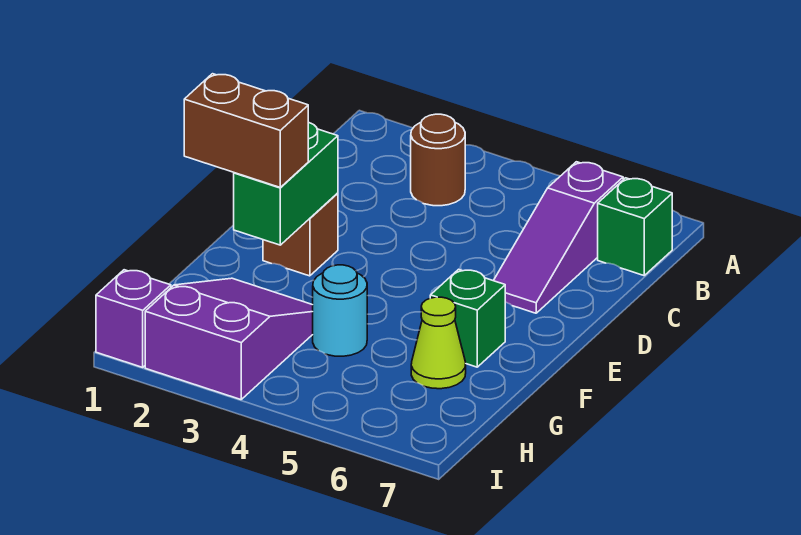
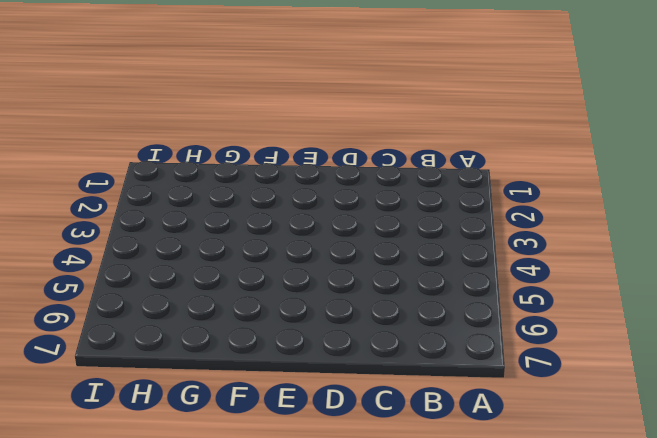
none -> brown 1x1 round brick [411,114,465,206]
none -> purple 1x3 slope [493,162,623,313]

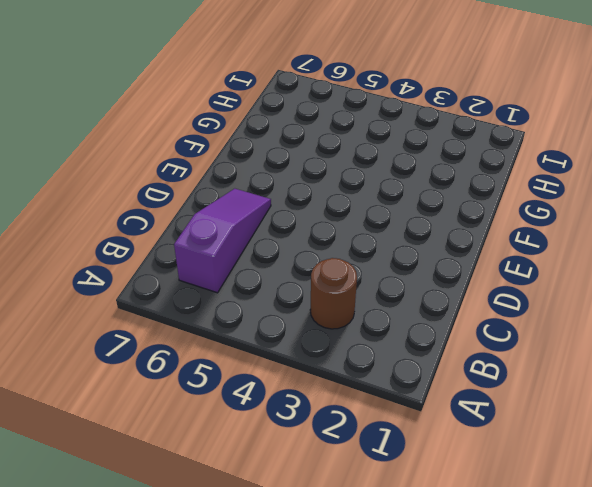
none -> green 1x1 brick [598,178,672,275]
none -> brown 1x1 brick [263,193,338,276]

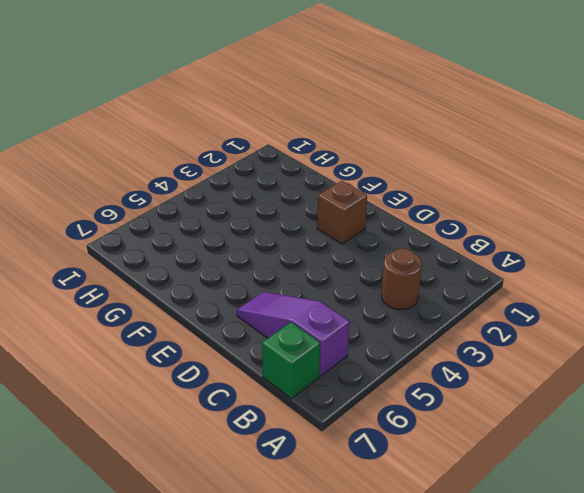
none -> green 1x1 brick [430,269,505,367]
none -> purple 2x3 slope [145,278,313,400]

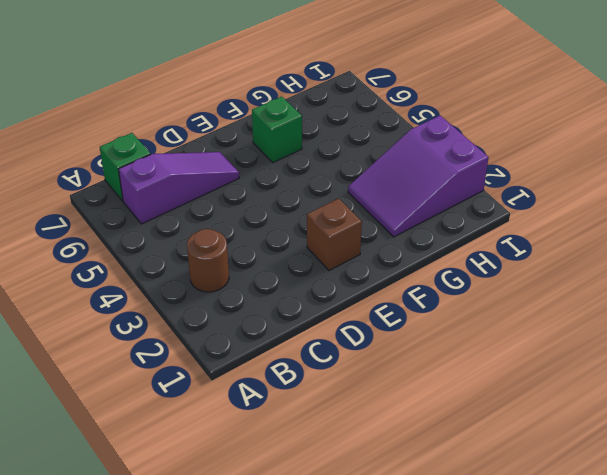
none -> cyan 1x1 round brick [313,265,367,356]
none -> lime 1x1 cone [411,297,466,389]

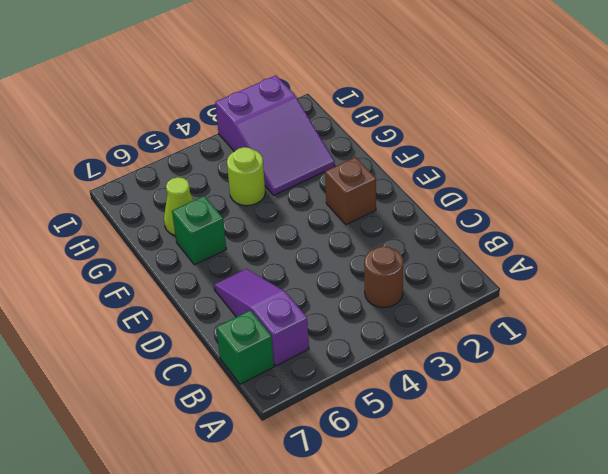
lime 1x1 round brick [227,147,265,206] -> cyan 1x1 round brick [313,265,367,356]
none -> purple 1x1 brick [96,270,171,367]
none -> green 1x2 brick [234,122,338,245]

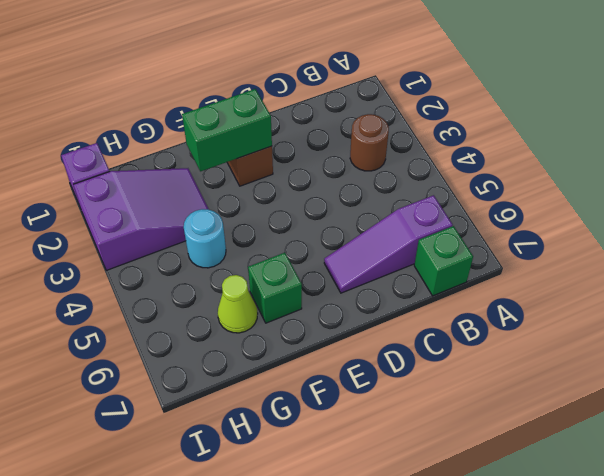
none -> brown 1x2 brick [184,74,308,187]

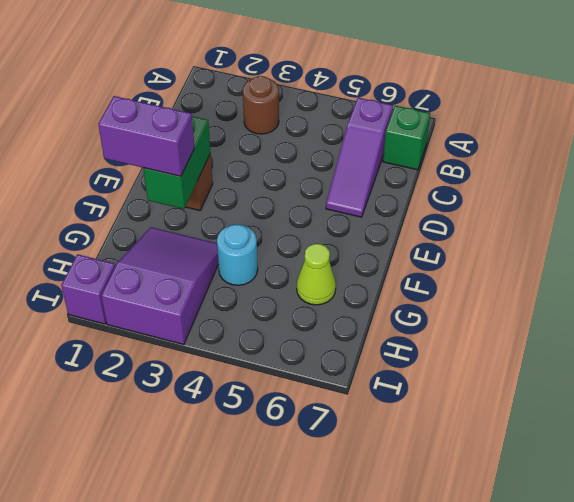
purple 1x2 brick [98,96,194,176] -> brown 1x2 brick [184,74,308,187]
none -> green 1x1 brick [430,269,505,367]

